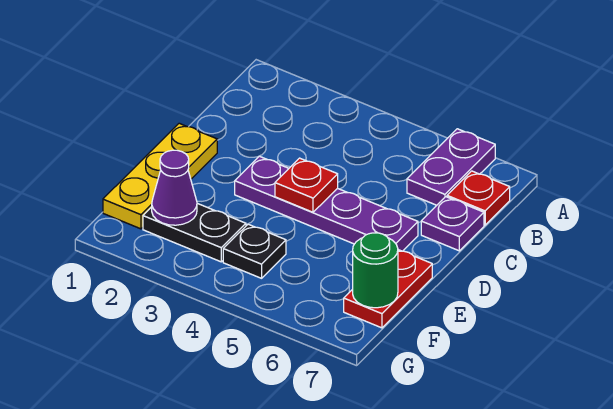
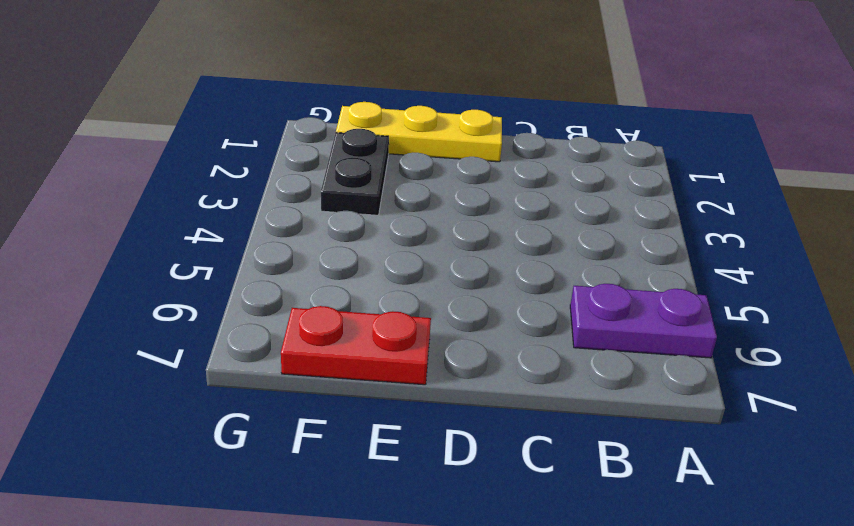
none -> red 1x1 plate [447,171,510,225]
none -> purple 1x1 plate [421,197,484,251]

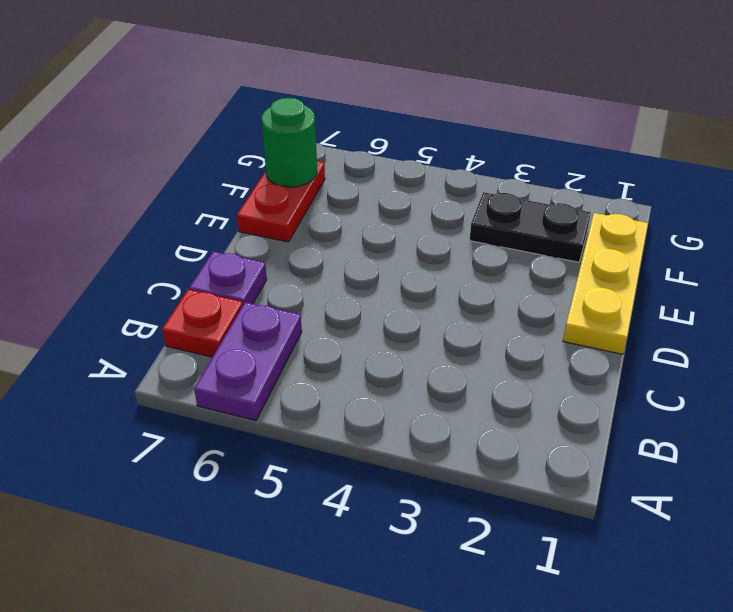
none -> purple 1x4 plate [235,156,418,251]
none -> black 1x1 plate [223,224,286,278]

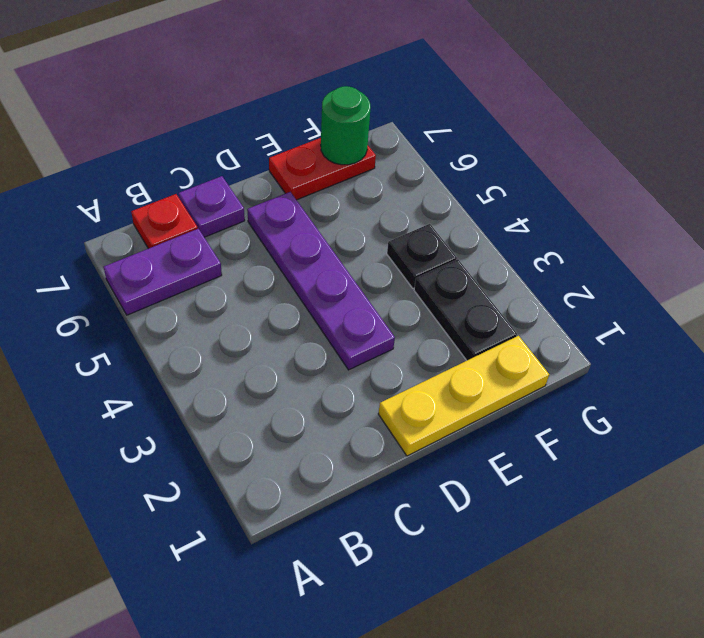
none -> red 1x1 plate [275,158,338,212]
none -> purple 1x1 cone [152,150,197,225]

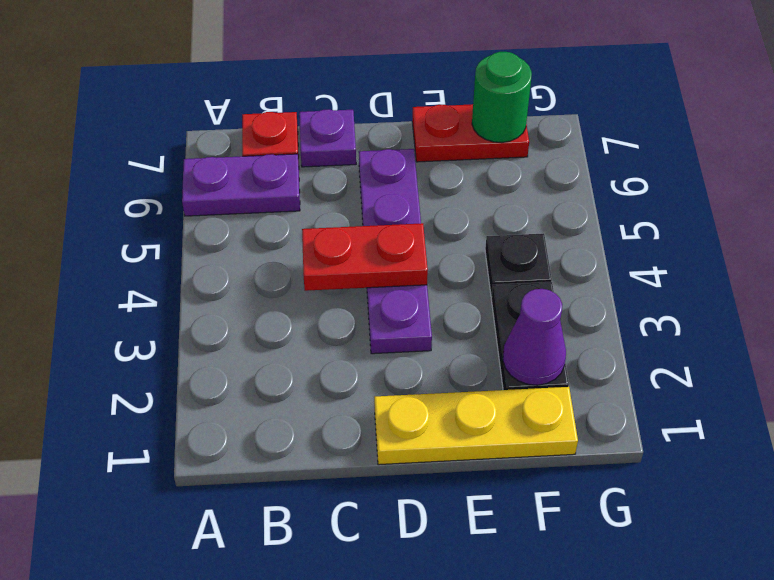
red 1x2 plate [302,223,428,291] -> red 1x1 plate [275,158,338,212]

